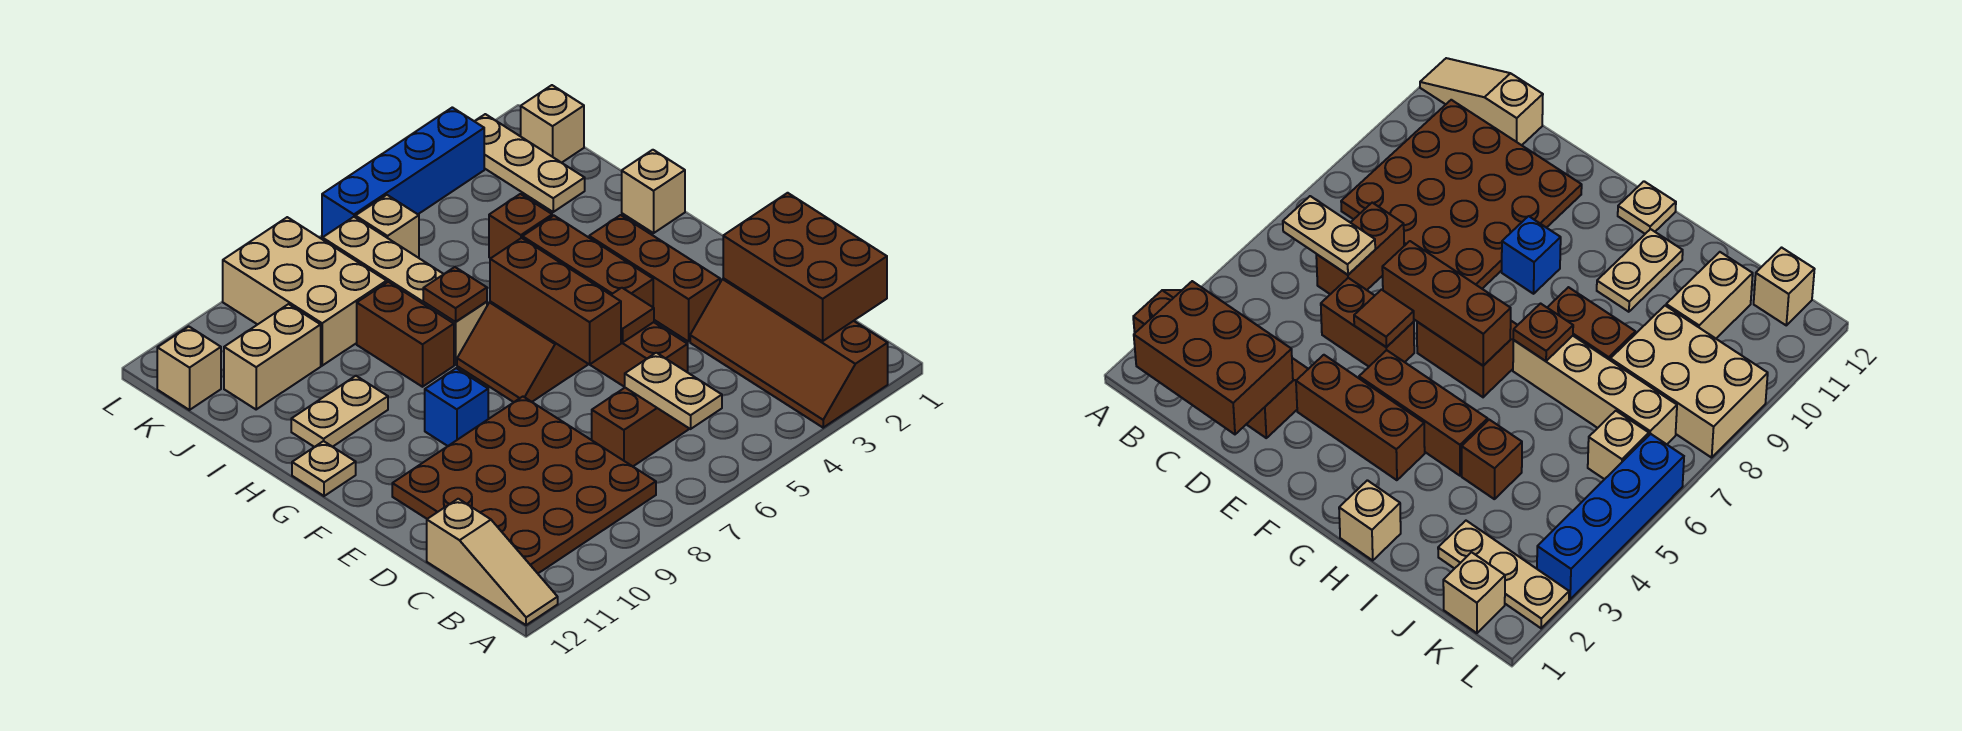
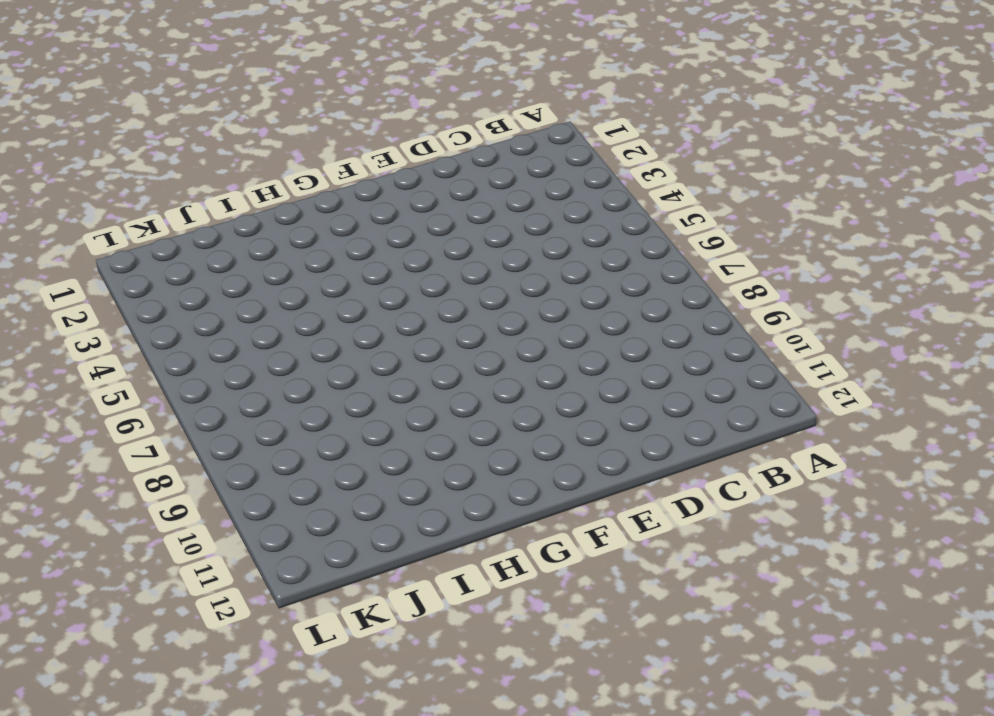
none -> brown 2x4 slope [690,278,888,428]
none -> tan 1x3 slope [427,499,558,625]
none -> brown 4x4 plate [392,397,656,573]

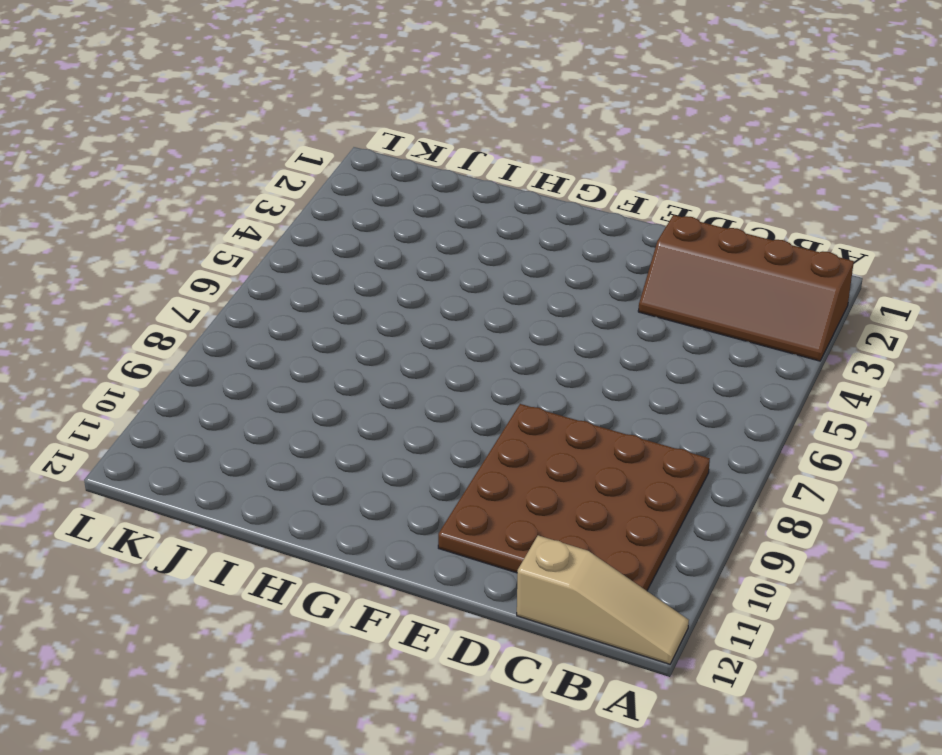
none -> brown 1x2 brick [592,388,688,466]
none -> brown 1x2 brick [590,322,688,387]
none -> brown 1x3 brick [589,215,720,342]

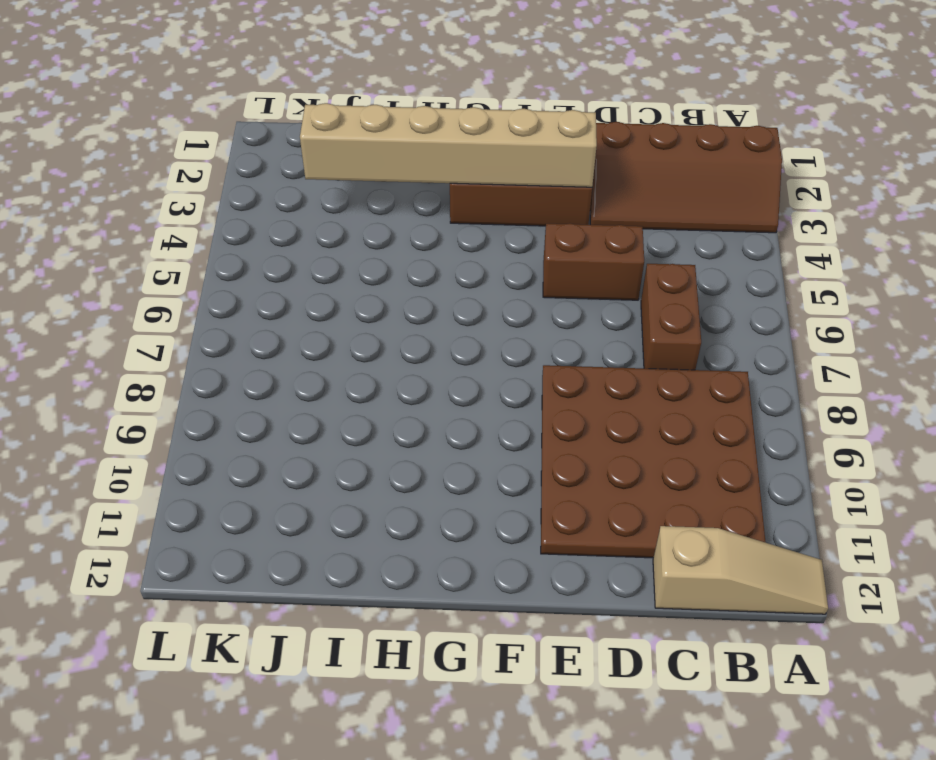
tan 1x6 brick [300,103,597,187] -> none
none -> brown 1x3 brick [523,216,653,307]
none -> brown 2x2 slope [457,301,587,402]
none -> blue 1x1 brick [425,368,488,446]

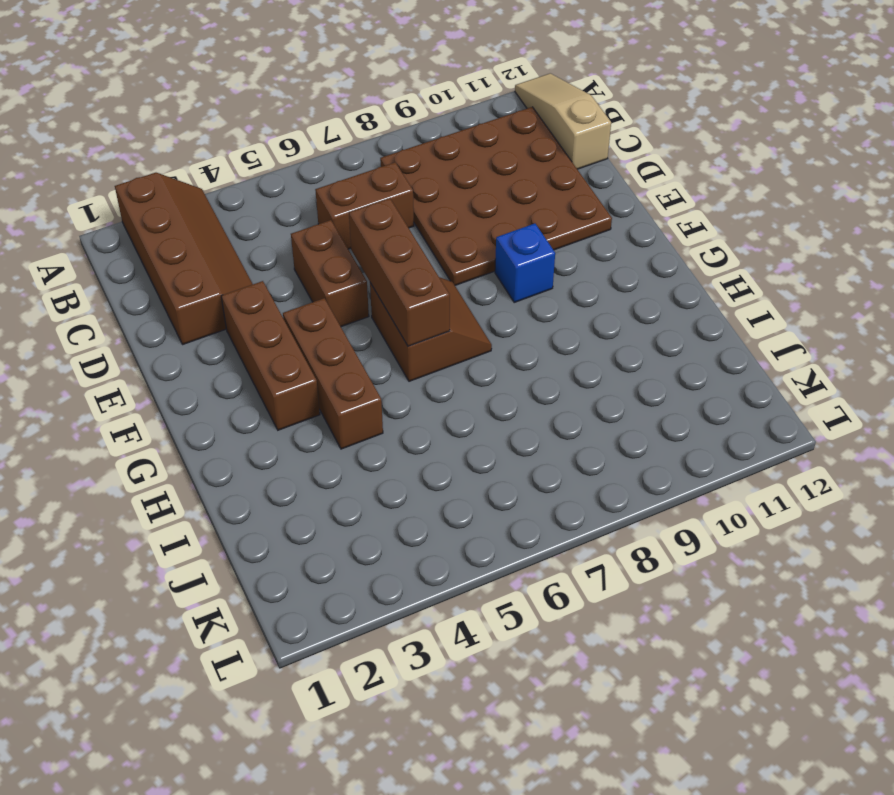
none -> tan 1x1 plate [292,441,356,496]
none -> tan 1x1 brick [622,150,685,233]
none -> tan 1x4 brick [322,217,487,365]

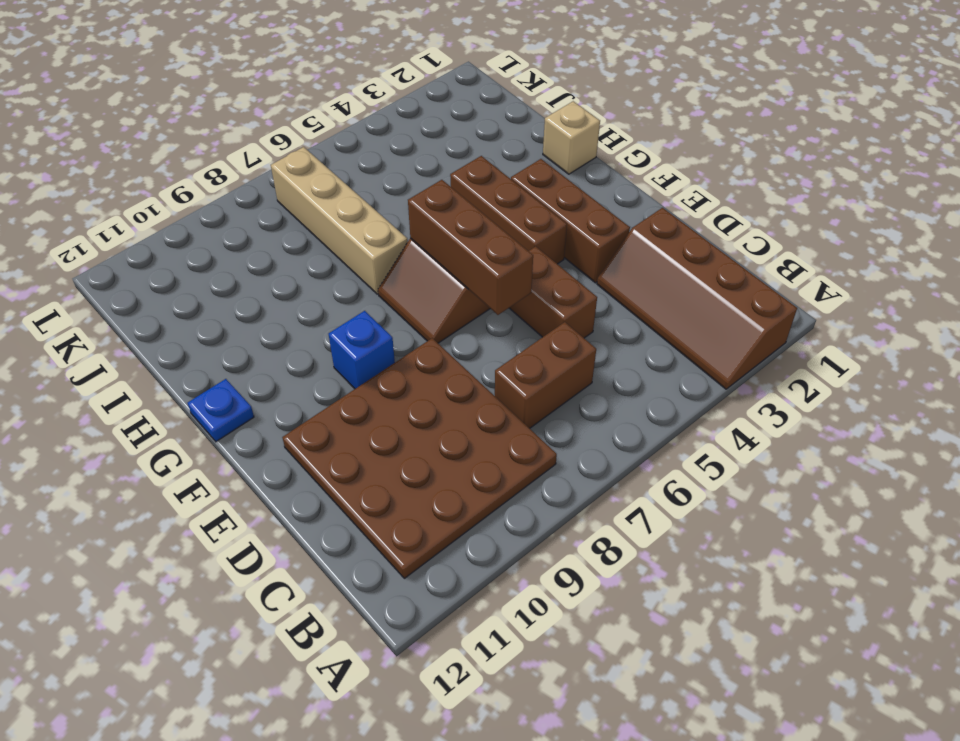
blue 1x1 plate [188,379,254,442] -> tan 1x1 plate [292,441,356,496]
none -> tan 1x3 slope [427,499,558,625]
none -> brown 1x2 brick [357,282,454,387]
none -> tan 1x2 plate [291,376,388,447]

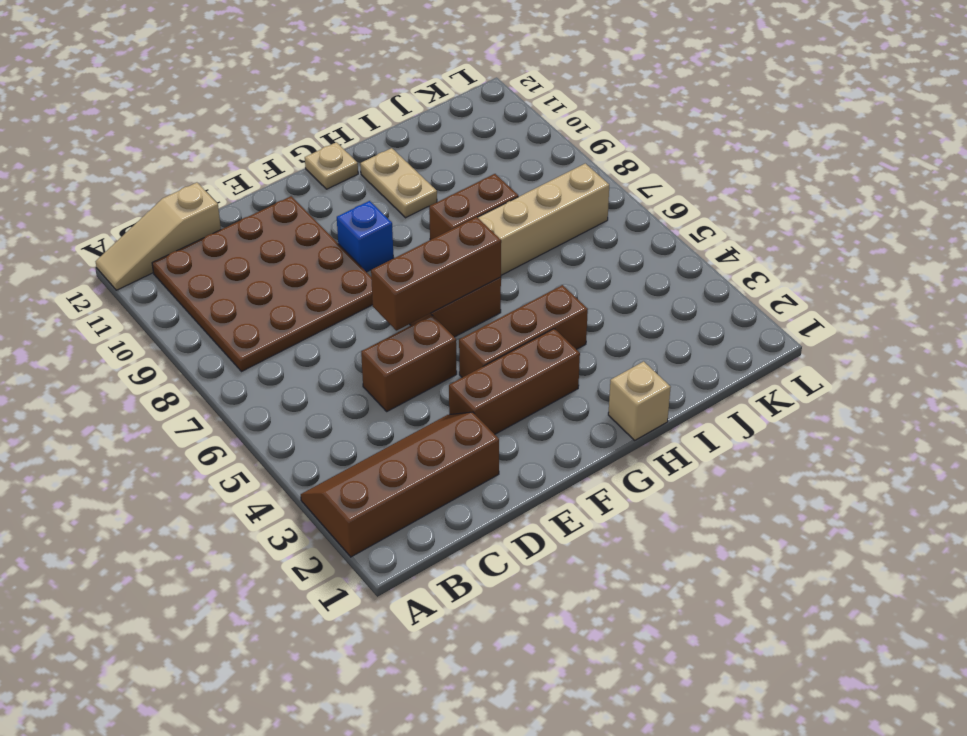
none -> brown 1x2 brick [592,388,688,466]
none -> brown 1x1 brick [489,194,552,258]
none -> tan 1x3 plate [475,114,585,212]

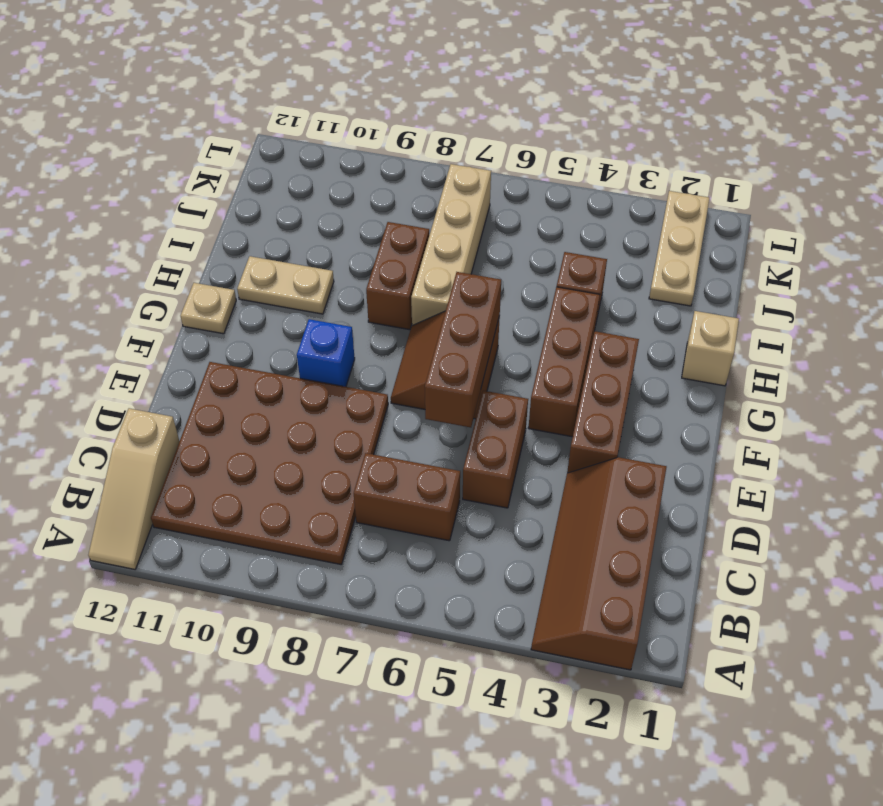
none -> tan 2x3 brick [223,217,387,366]
none -> tan 1x2 brick [224,304,321,409]
none -> tan 1x1 brick [521,85,584,163]

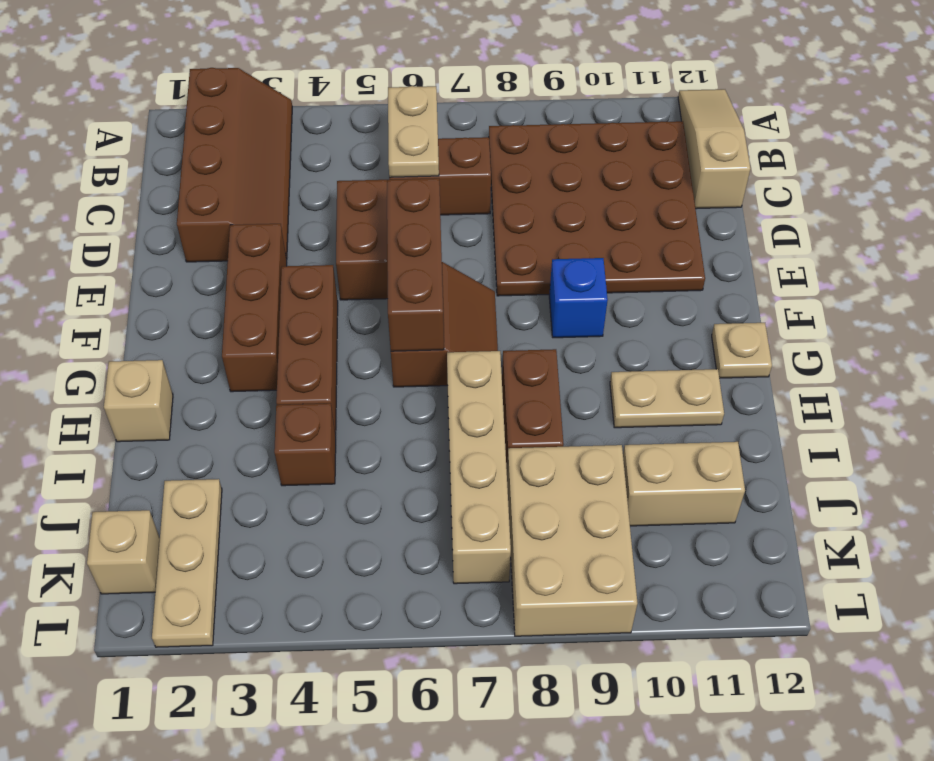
none -> tan 1x1 brick [356,195,419,258]
none -> tan 1x1 brick [157,327,221,410]
none -> blue 1x4 brick [322,107,484,237]

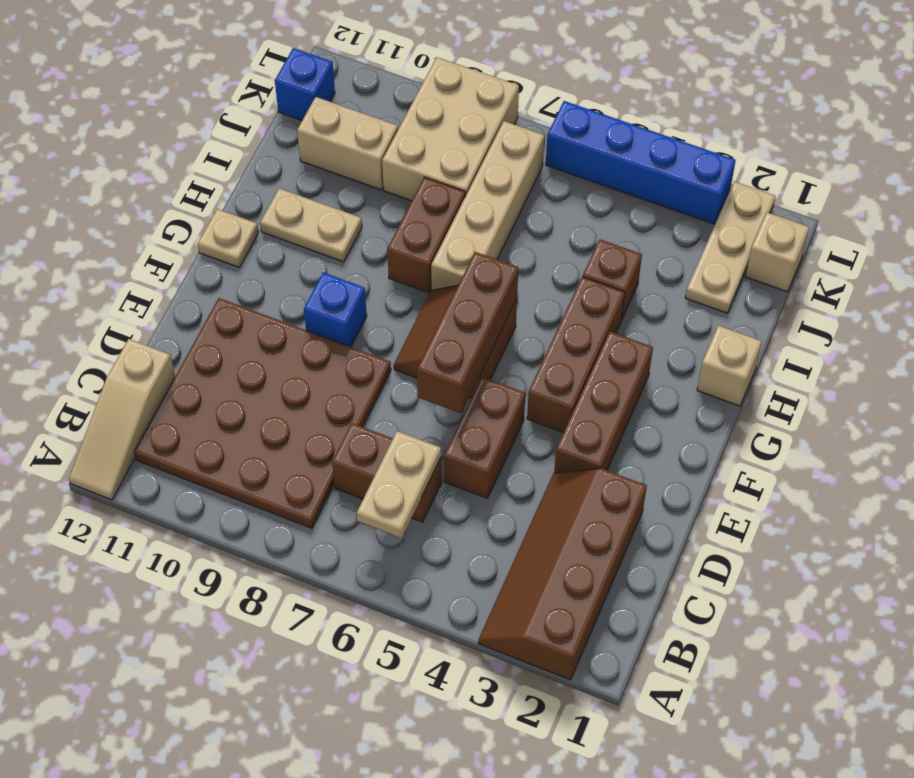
blue 1x1 brick [275,48,335,120] -> tan 1x1 brick [157,327,221,410]
none -> tan 1x1 brick [356,195,419,258]
none -> brown 2x3 brick [723,193,887,341]
none -> brown 1x1 tile [611,288,654,343]

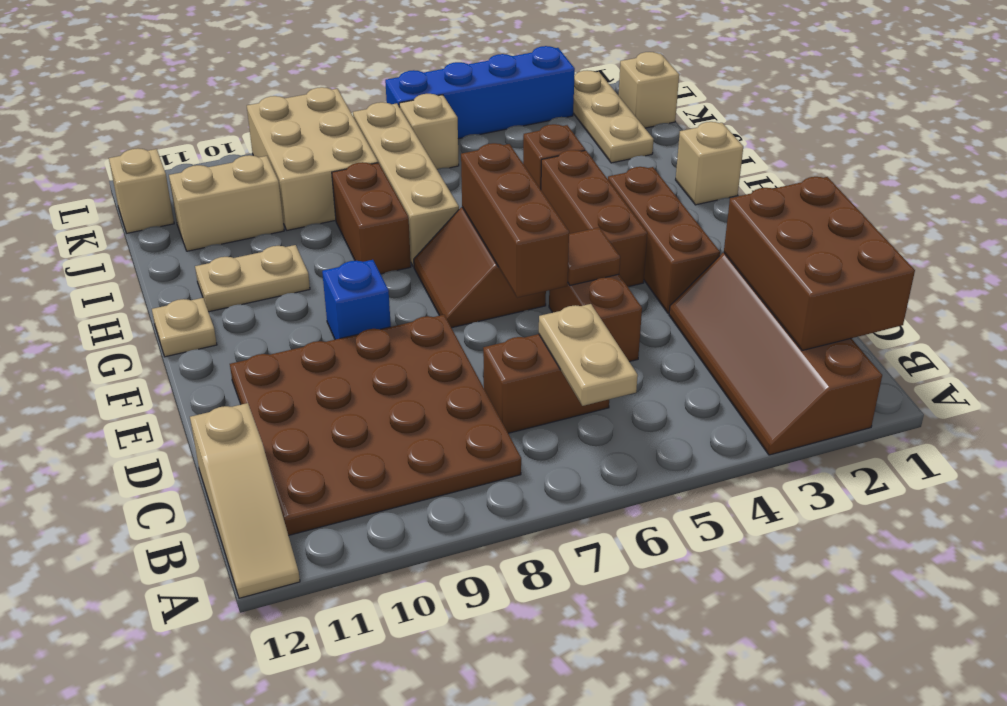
none -> brown 1x1 plate [423,267,487,322]

